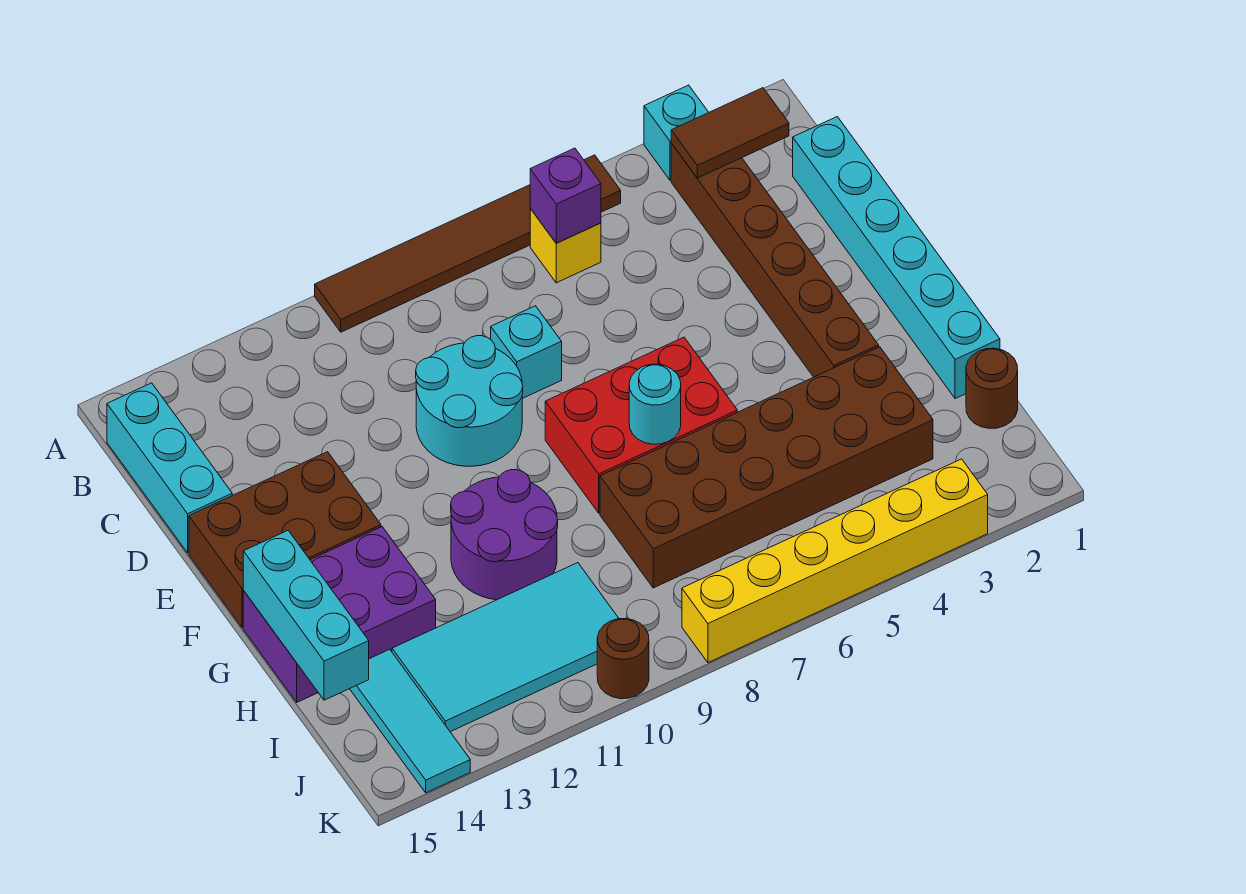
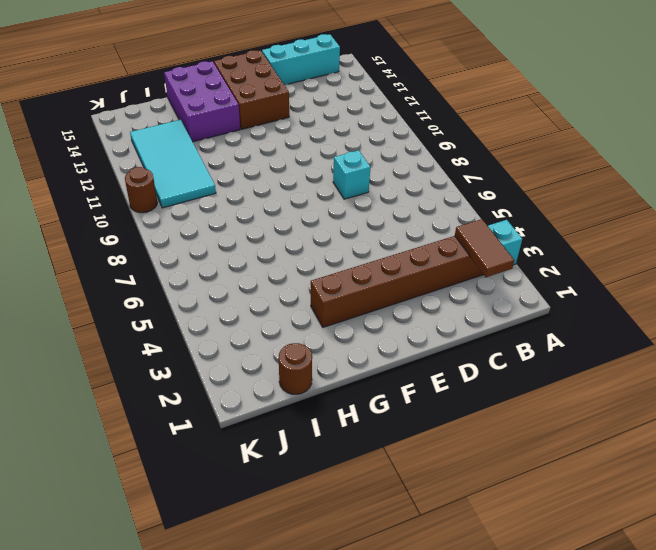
none -> brown 1x6 tile [315,155,621,332]
none -> yellow 1x1 brick [530,209,601,283]
none -> cyan 1x6 brick [793,117,1000,399]

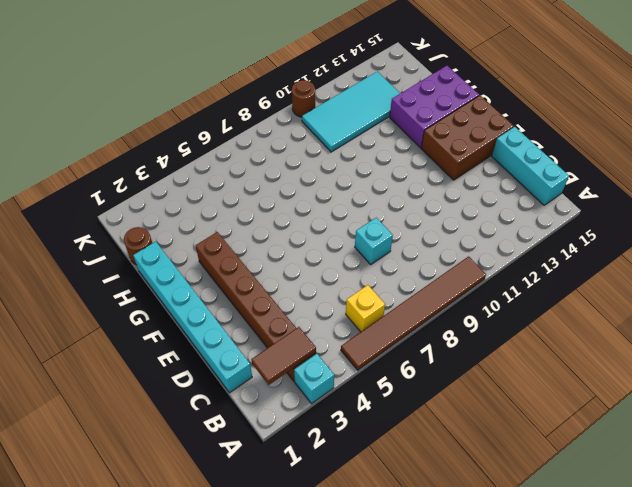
none -> cyan 2x2 round brick [416,336,523,466]
none -> red 2x3 brick [545,337,737,513]
none -> purple 2x2 round brick [451,470,558,600]

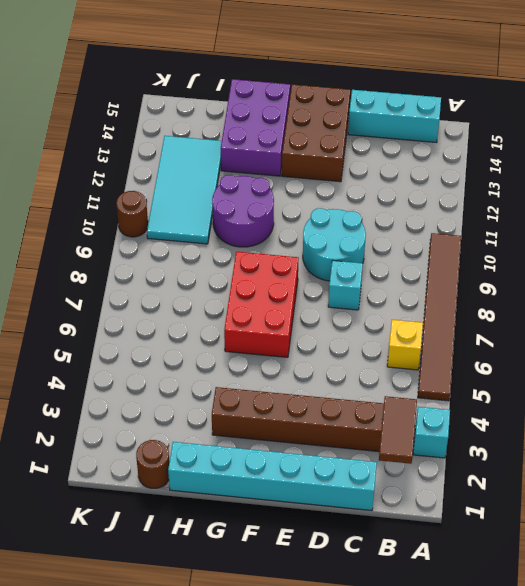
none -> brown 2x6 brick [600,347,933,588]
none -> cyan 1x3 tile [350,649,470,793]
none -> yellow 1x6 brick [682,459,988,663]

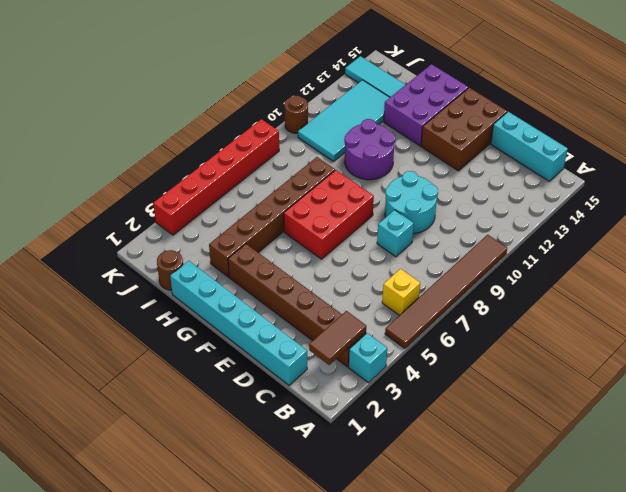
brown 1x6 brick [209,157,335,277] -> brown 2x6 brick [600,347,933,588]
red 1x6 brick [153,119,279,235] -> yellow 1x6 brick [682,459,988,663]
none -> purple 1x1 brick [530,148,601,243]
none -> cyan 1x1 round brick [629,364,681,444]
none -> cyan 1x3 brick [243,531,369,700]

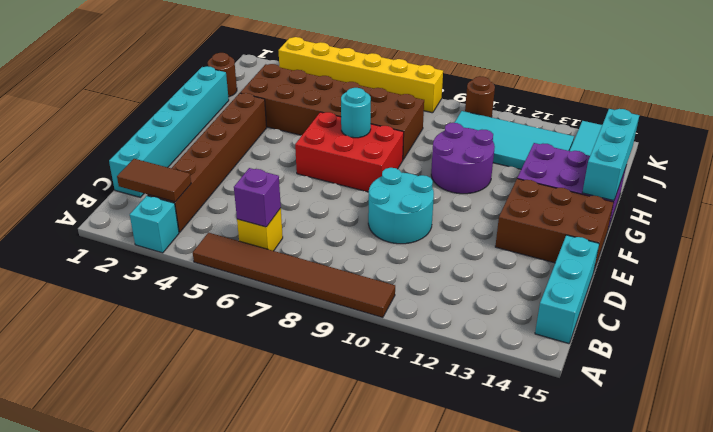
none -> cyan 1x1 brick [491,306,562,399]

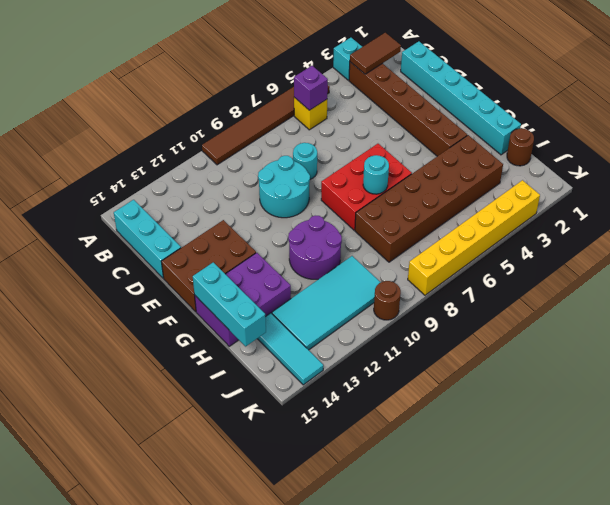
cyan 1x1 round brick [293,143,317,179] -> cyan 1x1 brick [491,306,562,399]

